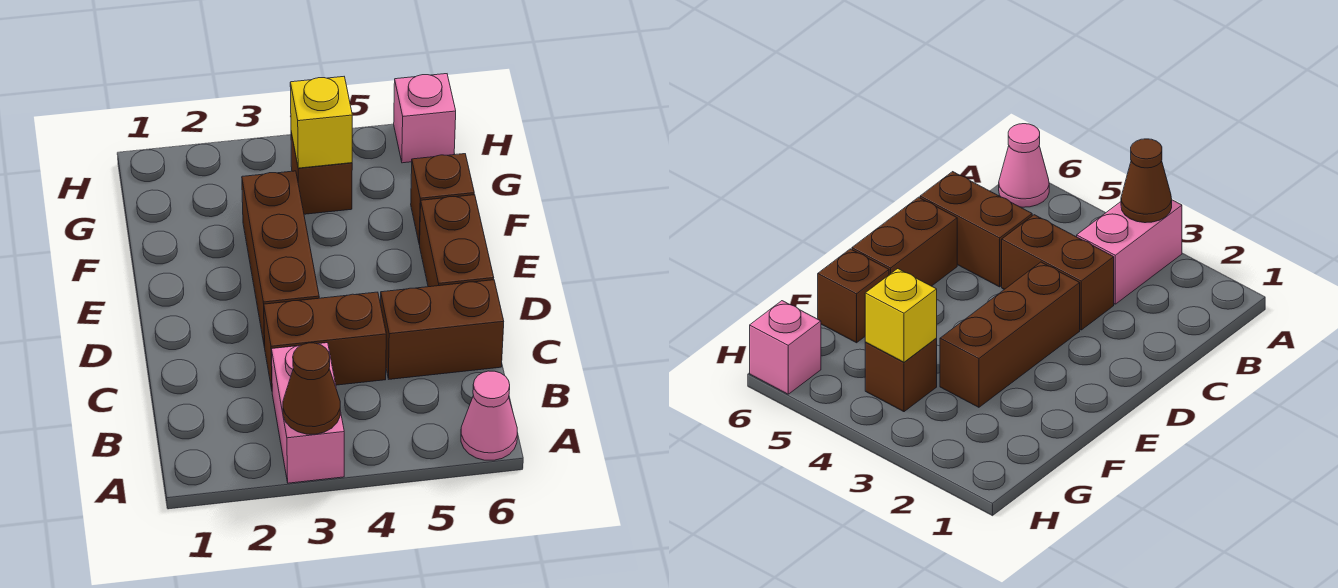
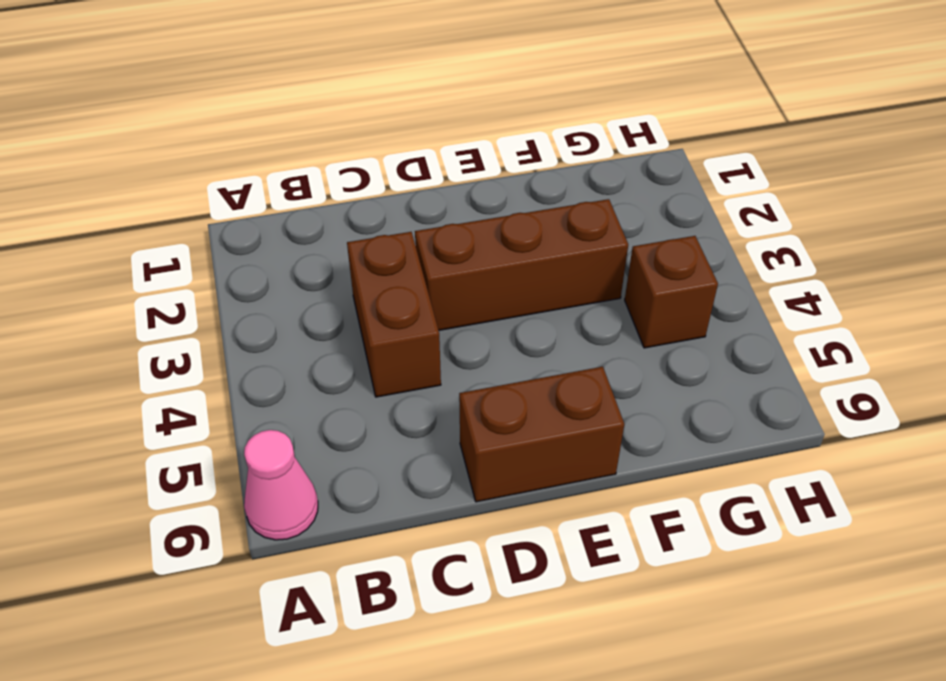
none -> pink 1x2 brick [271,343,344,483]
none -> brown 1x2 brick [381,280,504,379]

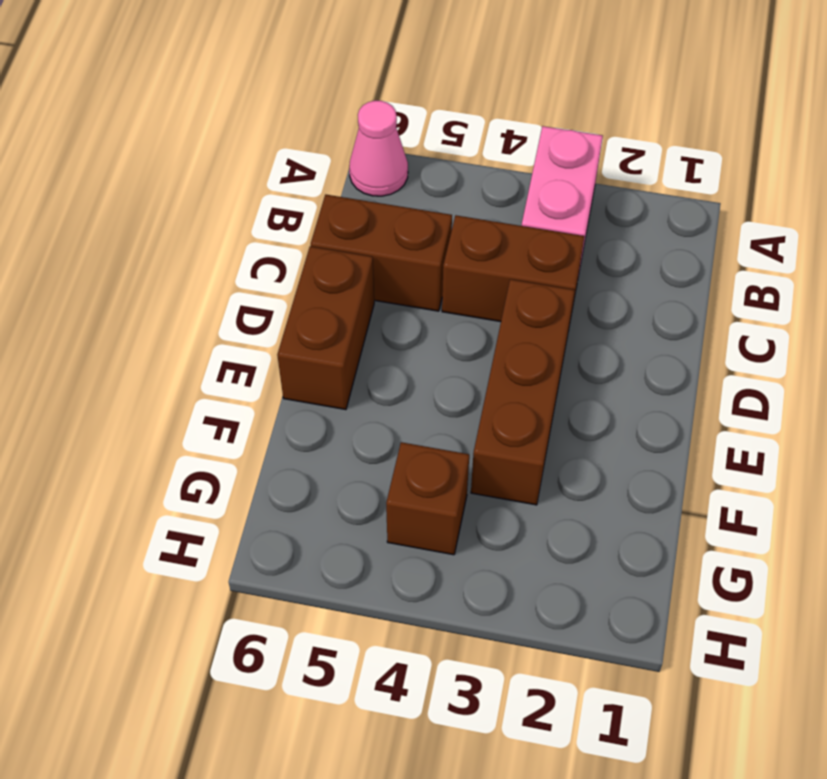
none -> brown 1x1 brick [411,154,474,244]
none -> pink 1x1 brick [394,74,456,163]

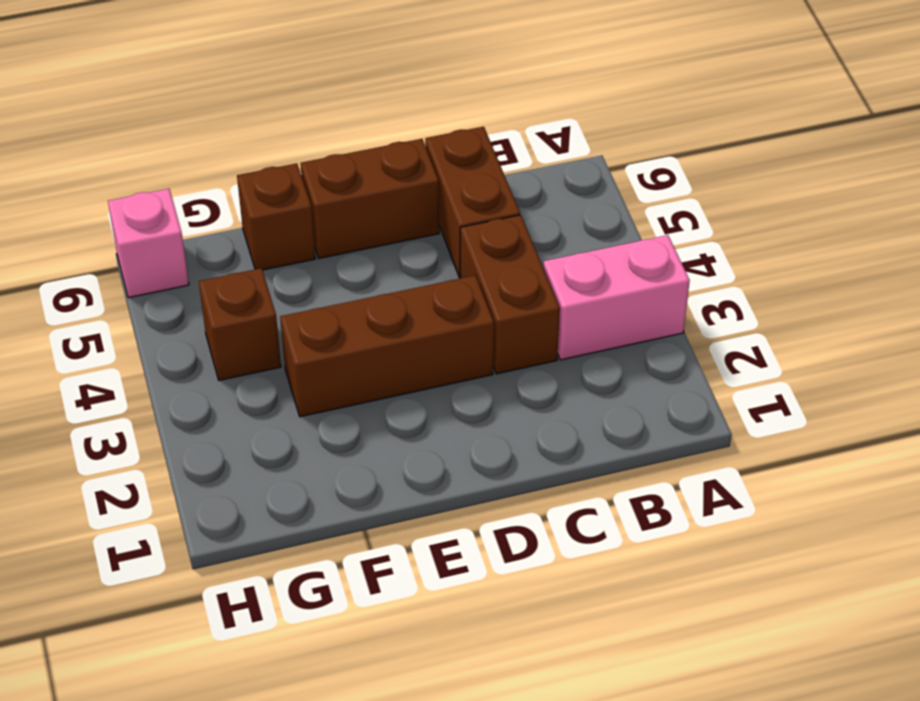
none -> pink 1x1 cone [461,371,517,460]
none -> brown 1x1 cone [283,343,340,434]

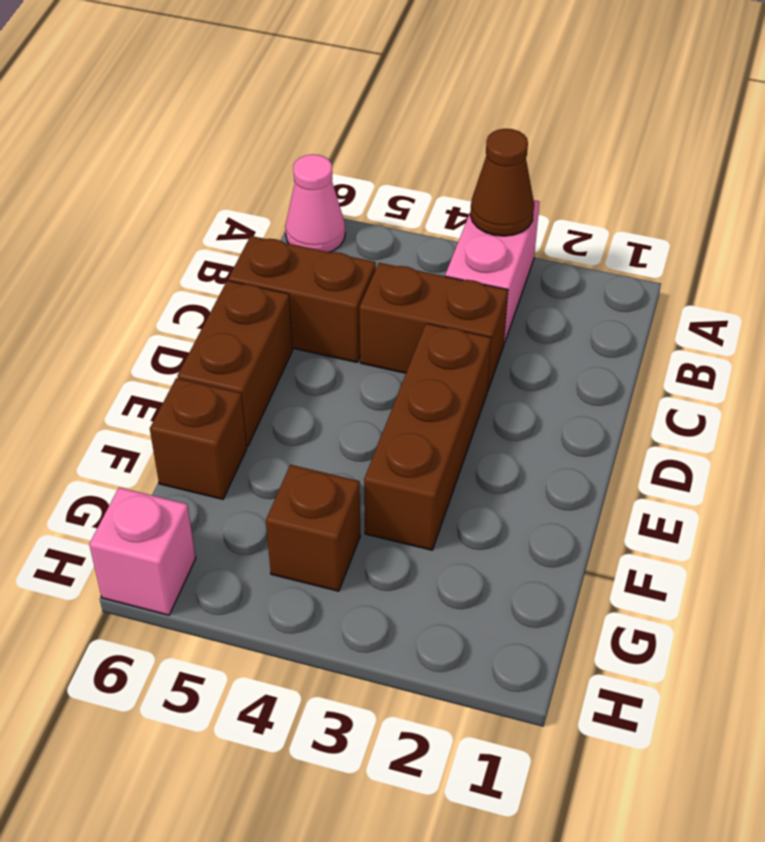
none -> yellow 1x1 brick [290,77,352,168]

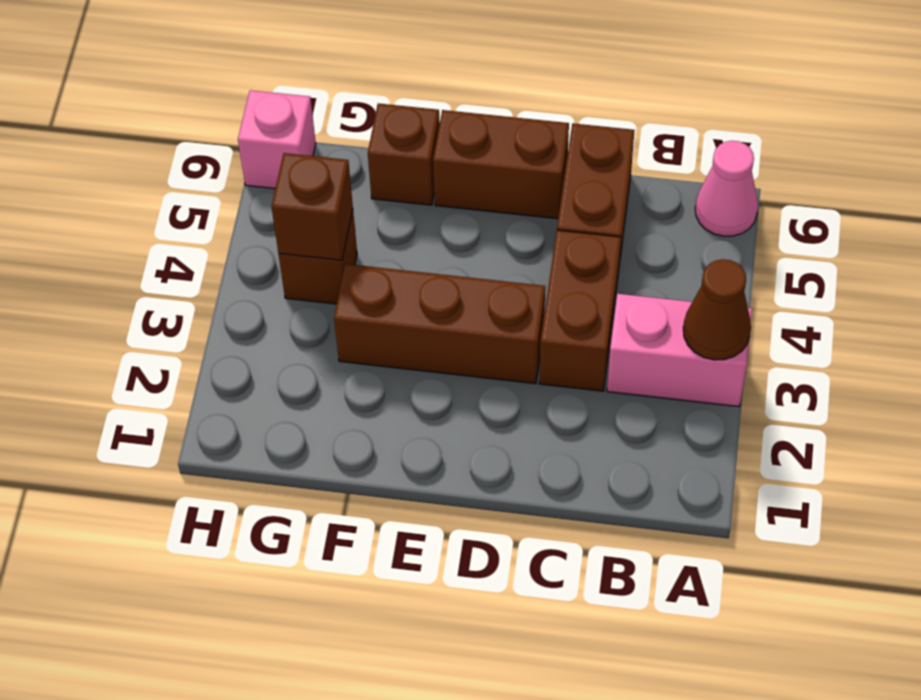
brown 1x1 brick [271,153,353,260] -> yellow 1x1 brick [290,77,352,168]

